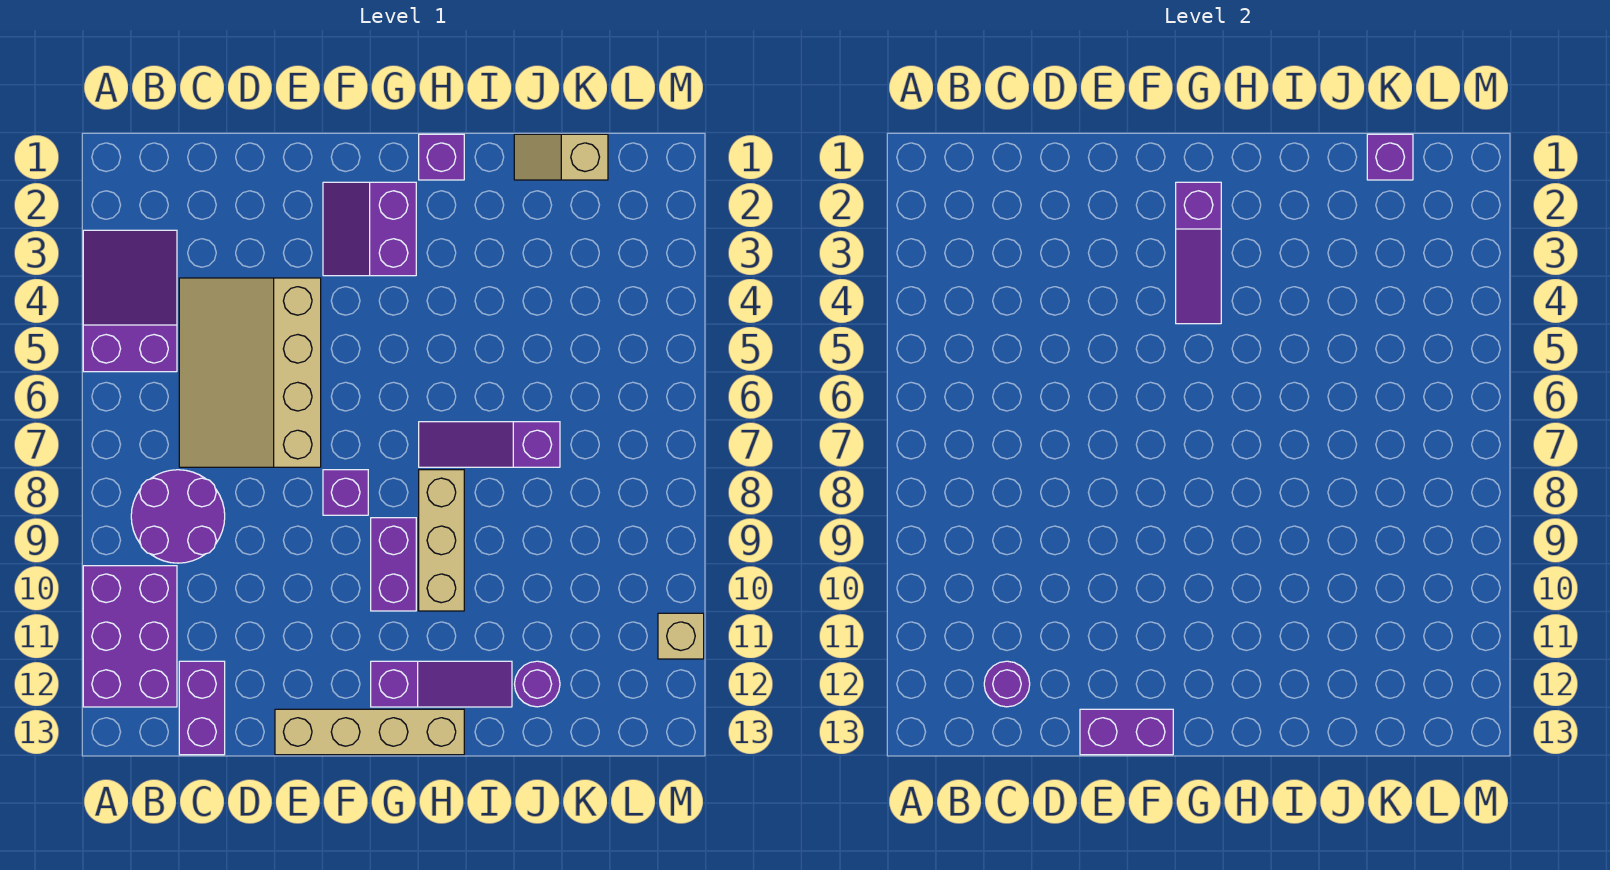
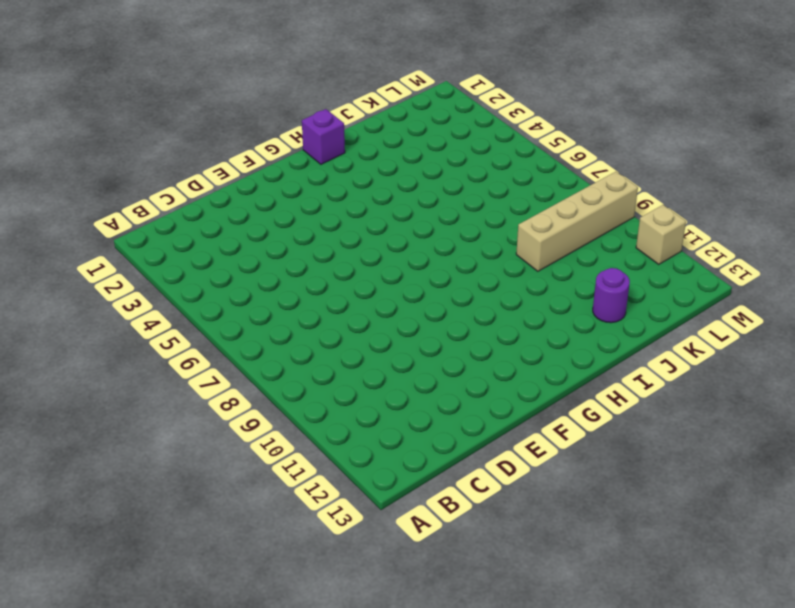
tan 1x4 brick [516,172,638,271] -> tan 1x4 brick moved to [275,709,464,755]
none -> purple 2x3 slope [83,230,177,372]
none -> purple 2x3 brick [83,566,177,707]
none -> purple 2x2 round brick [131,470,225,563]

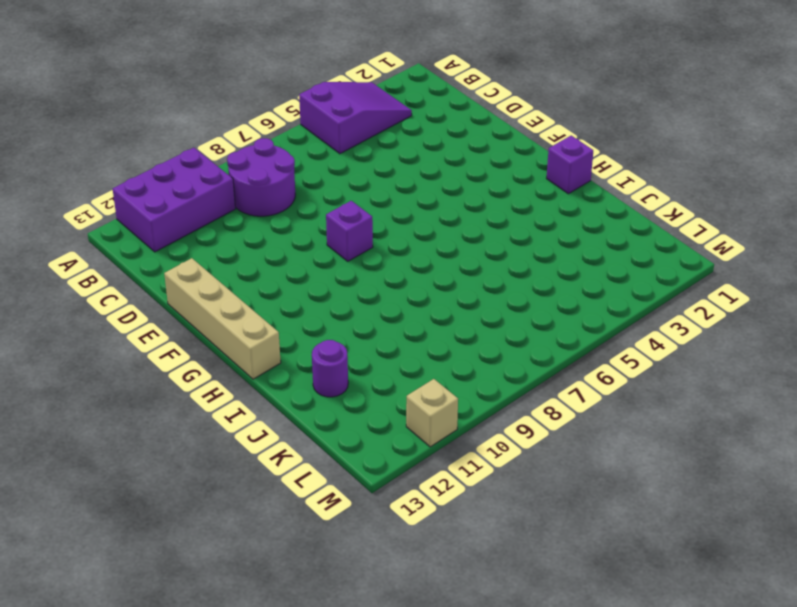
none -> tan 3x4 slope [179,278,321,467]
none -> purple 1x2 brick [179,661,225,755]
none -> purple 2x2 slope [323,182,416,276]

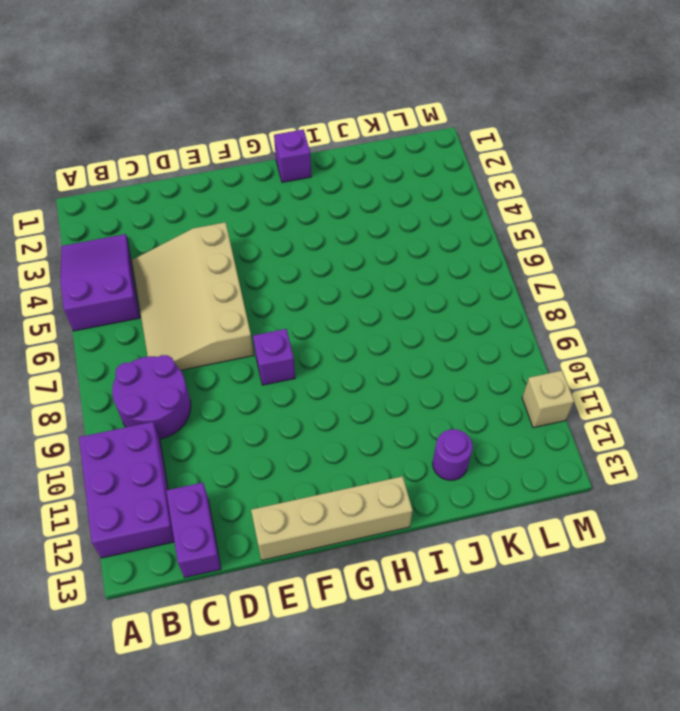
none -> purple 2x2 slope [323,182,416,276]
none -> purple 1x2 brick [371,518,416,611]
none -> purple 1x3 slope [371,661,512,707]

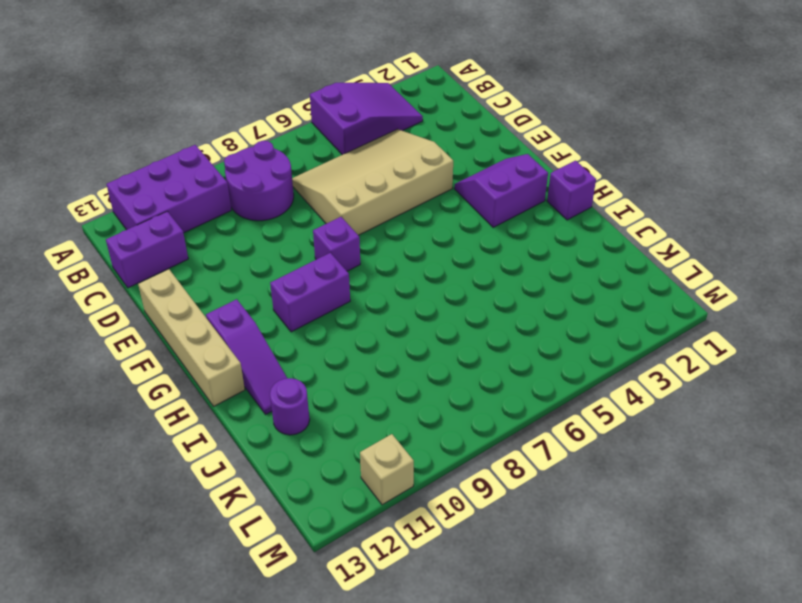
none -> purple 1x3 slope [419,422,560,467]
none -> tan 1x3 brick [419,470,464,611]
none -> tan 1x2 slope [514,134,608,180]

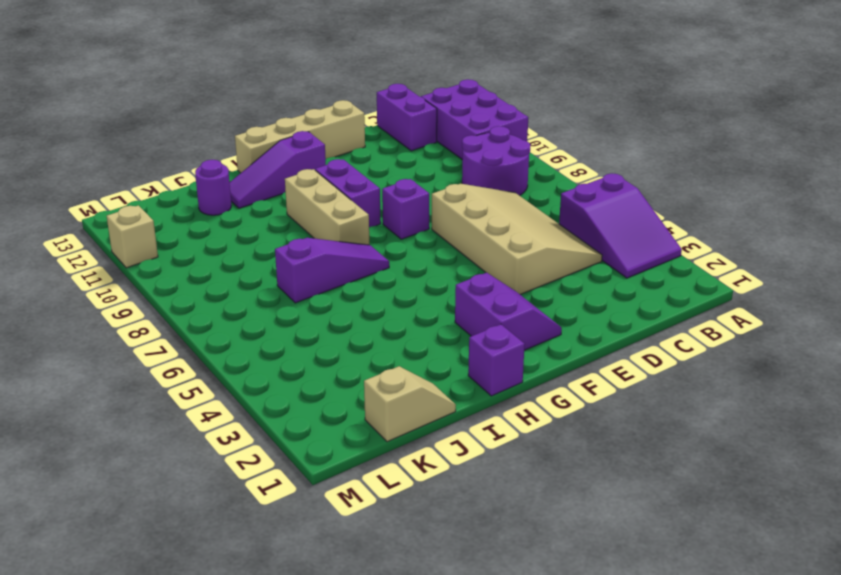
none -> purple 1x1 round brick [984,661,1030,707]
none -> purple 1x2 brick [1080,709,1173,755]
none -> purple 1x3 slope [1176,182,1221,324]

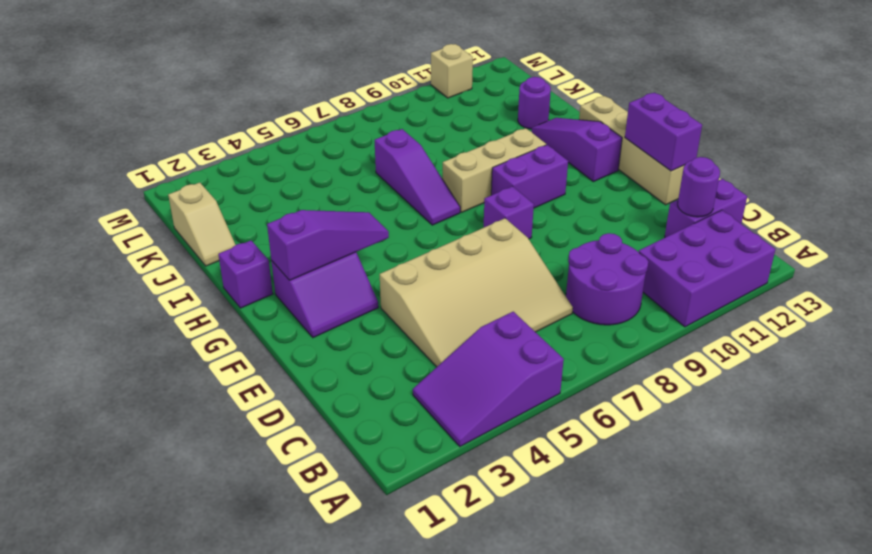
none -> purple 1x1 brick [1367,134,1413,180]

